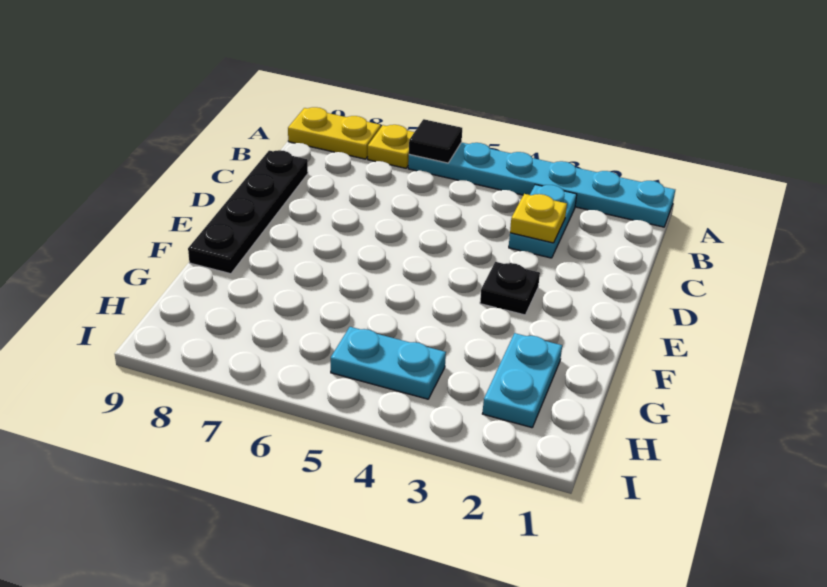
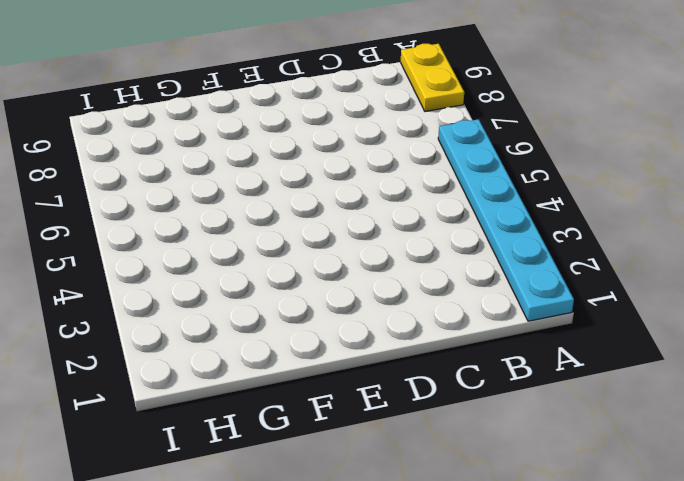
none -> yellow 1x1 plate [368,125,414,168]
none -> cyan 1x2 plate [509,185,577,258]

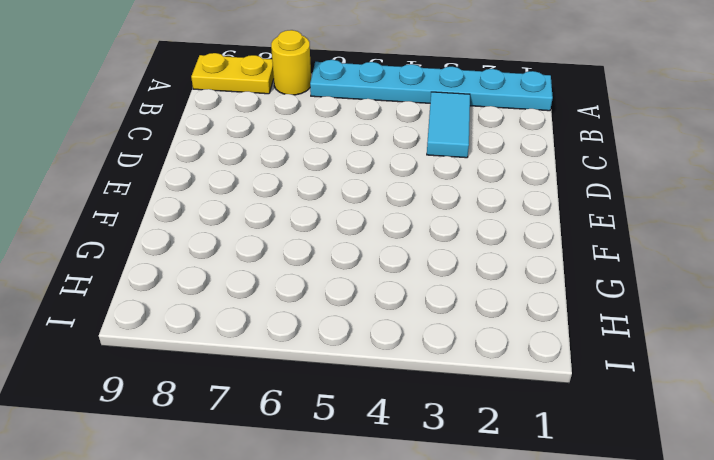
yellow 1x1 round brick [271,30,311,95] -> yellow 1x1 plate [368,125,414,168]
cyan 1x2 tile [427,92,470,158] -> cyan 1x2 plate [509,185,577,258]
none -> black 1x4 plate [188,150,308,274]
none -> black 1x1 plate [480,262,540,315]

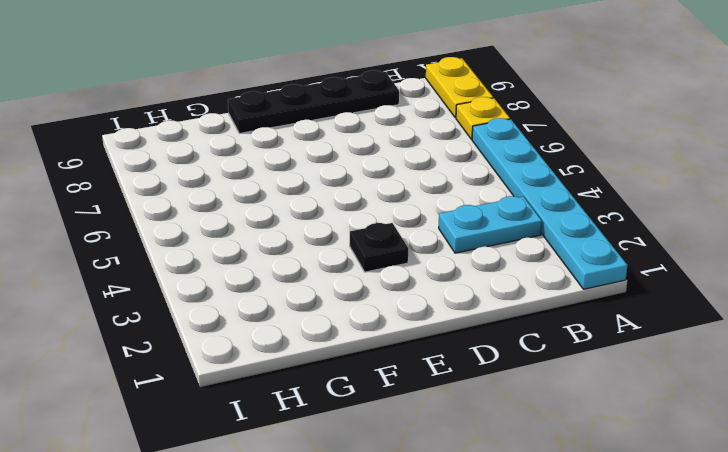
none -> cyan 1x2 plate [482,333,562,428]
none -> cyan 1x2 plate [331,327,446,399]

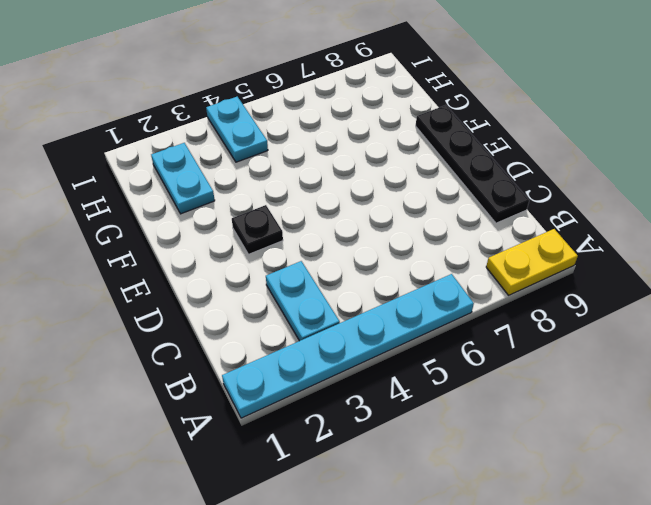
cyan 1x2 plate [206,97,268,162] -> cyan 1x2 plate turned to [331,327,446,399]
none -> yellow 1x1 plate [368,125,414,168]
none -> black 1x1 tile [409,119,462,163]

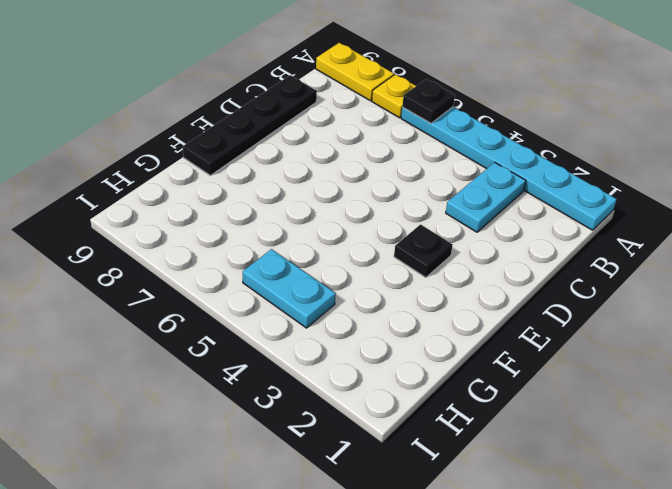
black 1x1 plate [402,79,455,123] -> black 1x1 tile [409,119,462,163]
none -> cyan 1x2 plate [482,333,562,428]
none -> yellow 1x1 plate [510,194,567,243]

